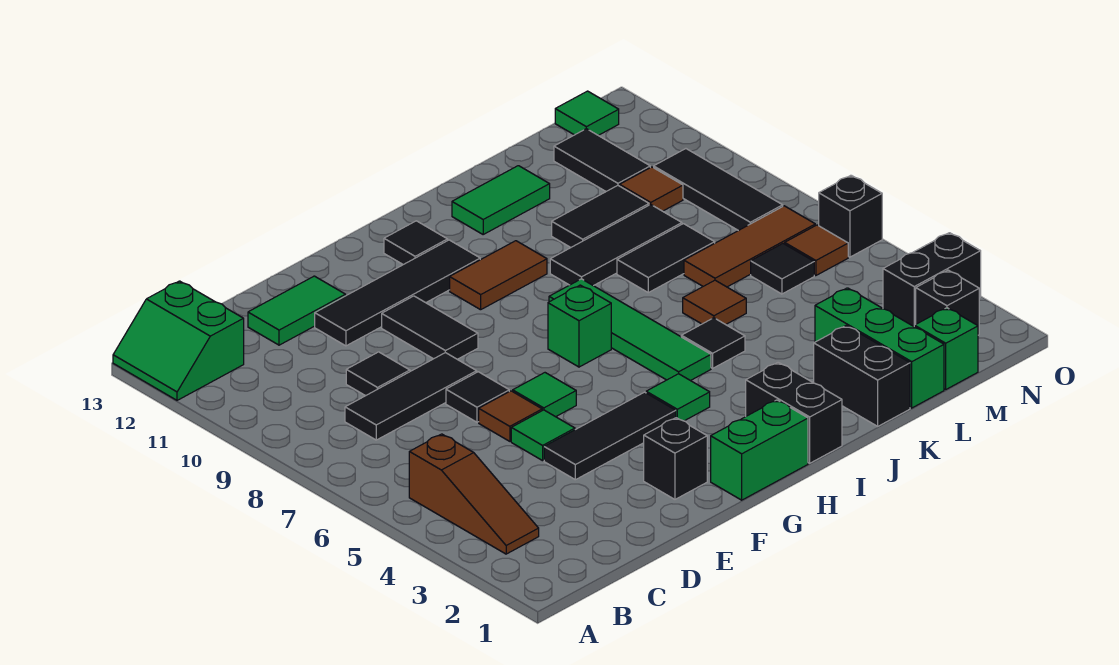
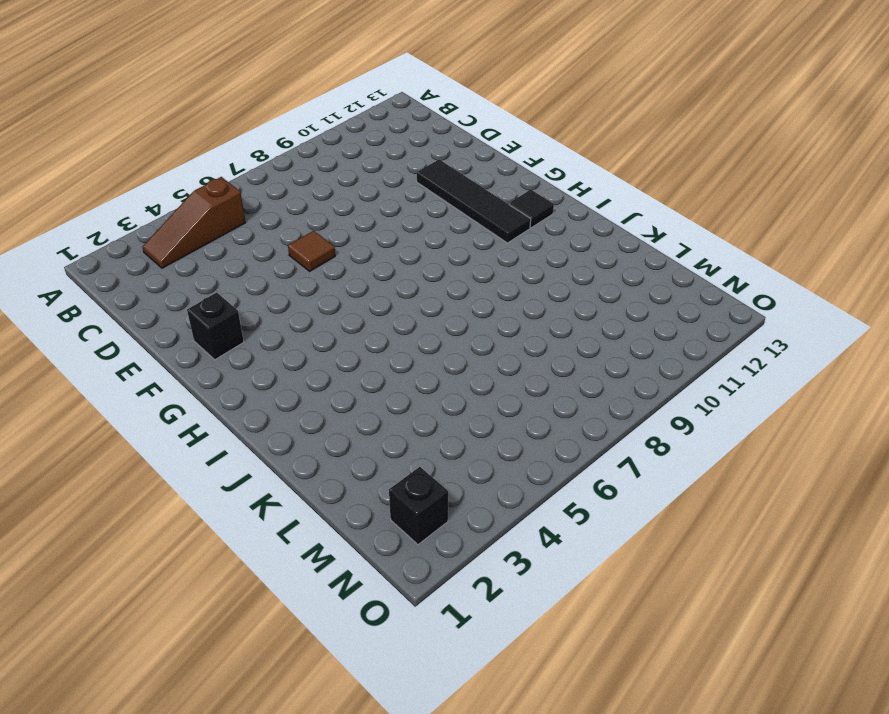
none -> green 2x2 slope [113,281,244,400]
none -> black 1x3 tile [345,353,477,440]
none -> black 1x1 tile [346,352,410,396]
none -> green 1x2 tile [248,276,346,345]

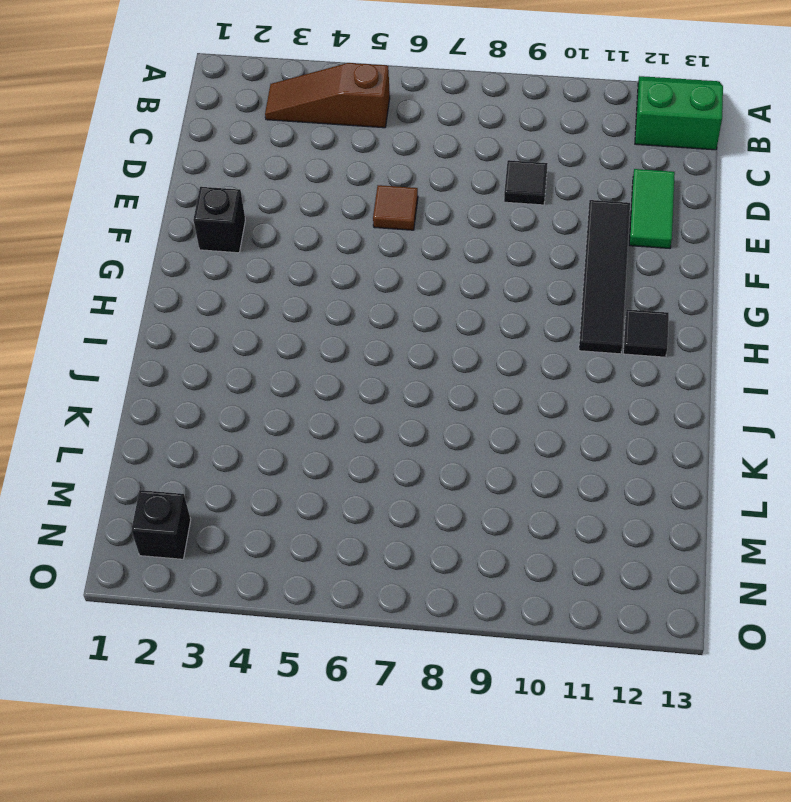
none -> black 1x3 tile [345,353,477,440]
none -> black 1x3 tile [544,392,676,480]
none -> green 1x1 tile [511,410,575,461]
none -> black 1x1 tile [446,372,509,422]

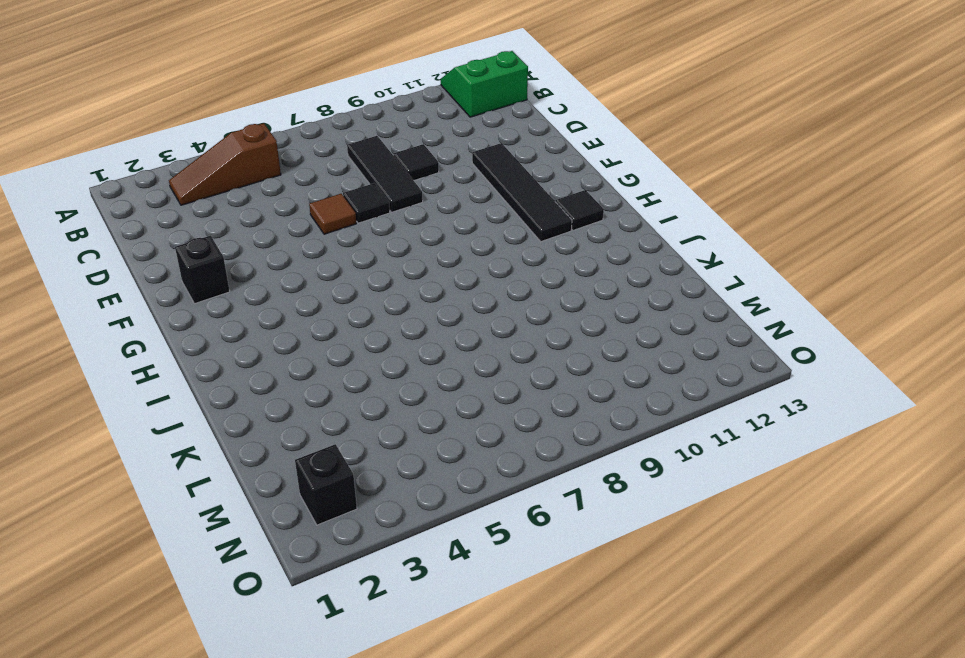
none -> green 1x2 tile [248,276,346,345]
none -> black 1x3 tile [544,392,676,480]
none -> green 1x1 tile [511,410,575,461]
none -> green 1x1 tile [513,373,576,417]

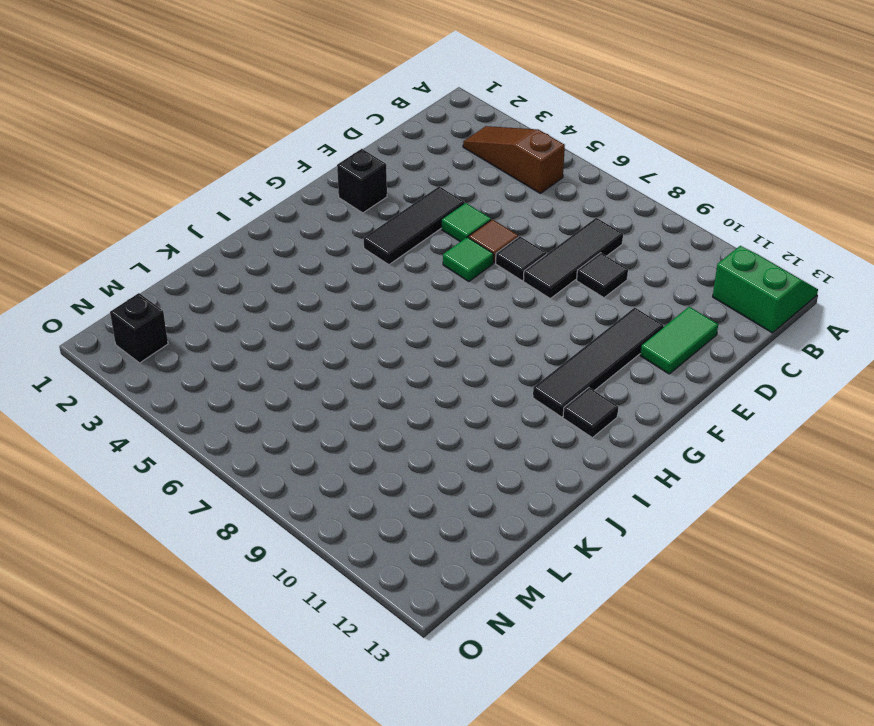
none -> black 1x2 tile [382,296,478,359]
none -> green 1x2 brick [711,400,808,500]
none -> green 1x1 tile [646,374,710,421]
none -> green 1x1 brick [548,285,611,367]

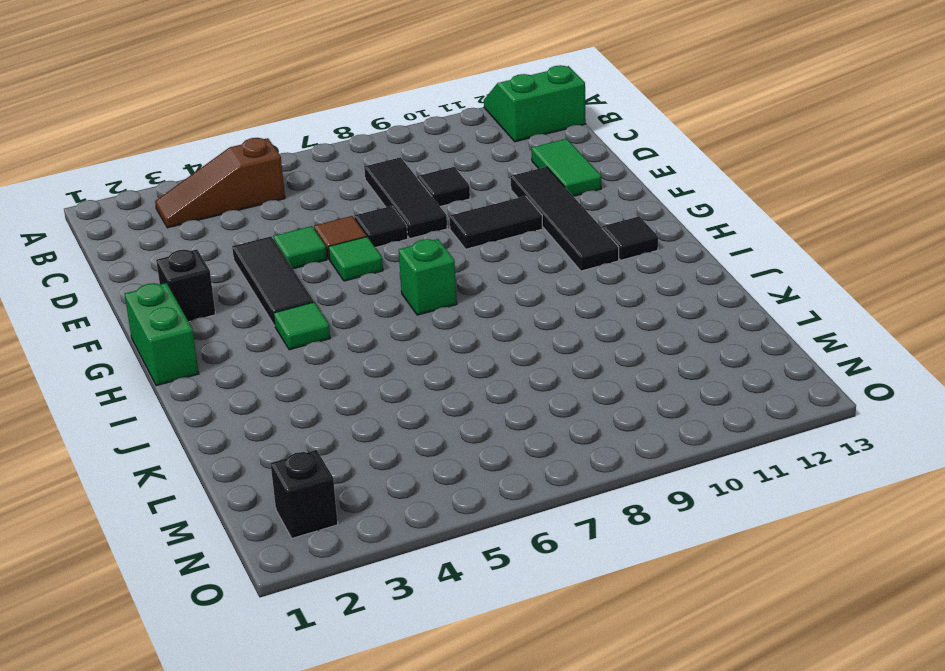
none -> brown 1x2 tile [450,241,547,310]
none -> black 1x2 brick [746,362,842,463]
none -> green 1x4 tile [549,279,711,381]
none -> black 1x1 tile [681,318,745,368]

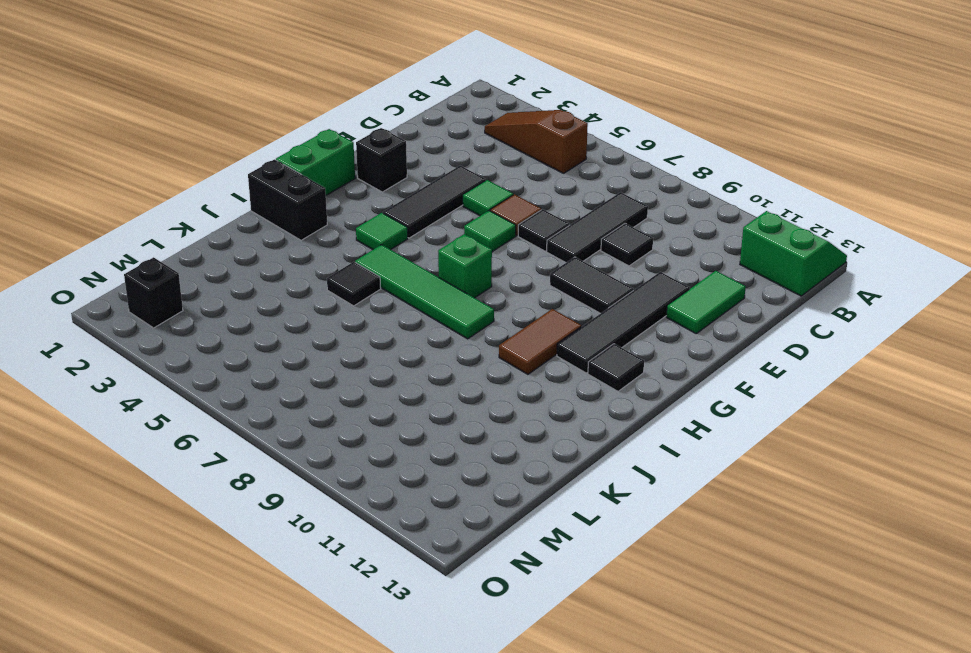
none -> black 1x3 tile [550,204,682,286]
none -> green 1x2 tile [452,166,550,234]
none -> black 1x2 brick [814,326,910,426]
none -> brown 1x1 tile [683,280,746,325]

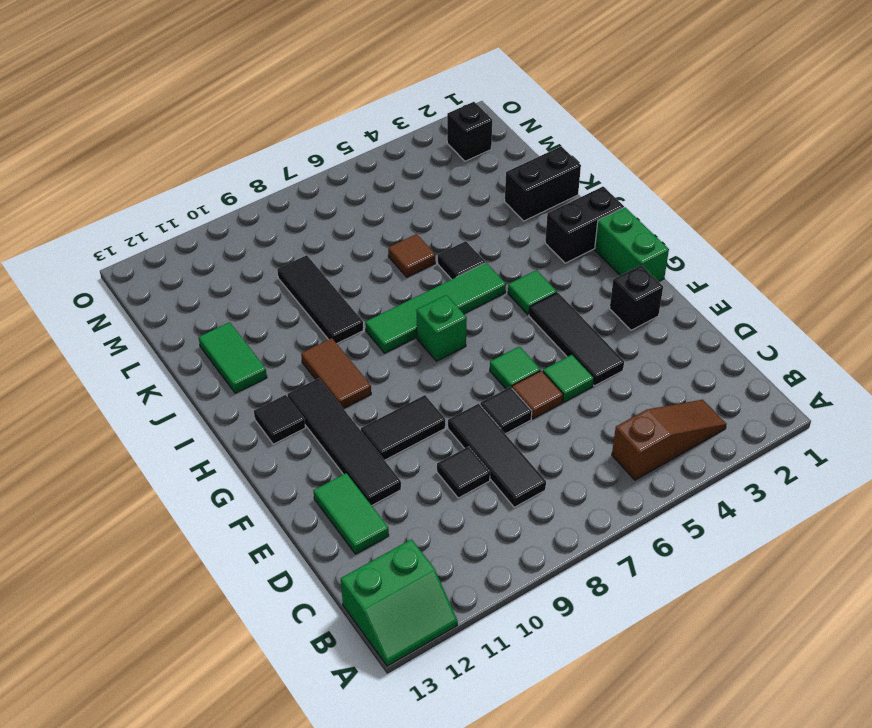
none -> black 1x2 tile [617,224,715,293]
none -> black 1x2 tile [552,185,649,247]
none -> green 1x3 brick [815,288,944,408]
none -> brown 1x3 tile [684,206,815,287]

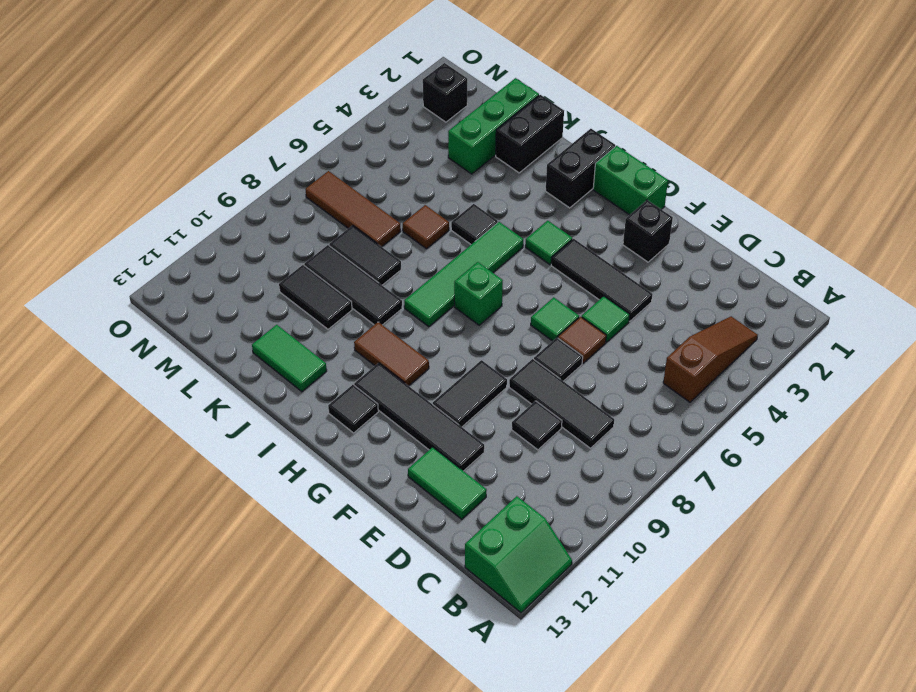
none -> green 1x1 brick [915,308,978,389]
none -> black 1x1 tile [751,244,814,294]
none -> brown 1x1 tile [620,167,683,211]
none -> black 1x2 tile [554,129,650,191]

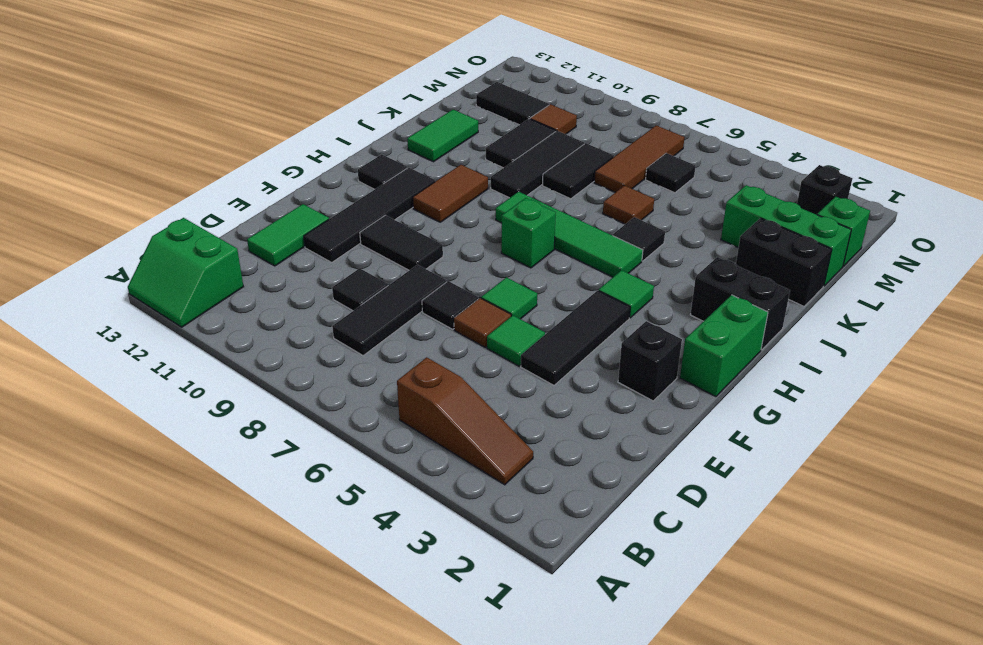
none -> black 1x2 brick [883,233,981,327]
none -> brown 1x1 tile [785,225,848,276]
none -> black 1x3 tile [654,149,783,231]
none -> green 1x1 tile [555,91,619,135]

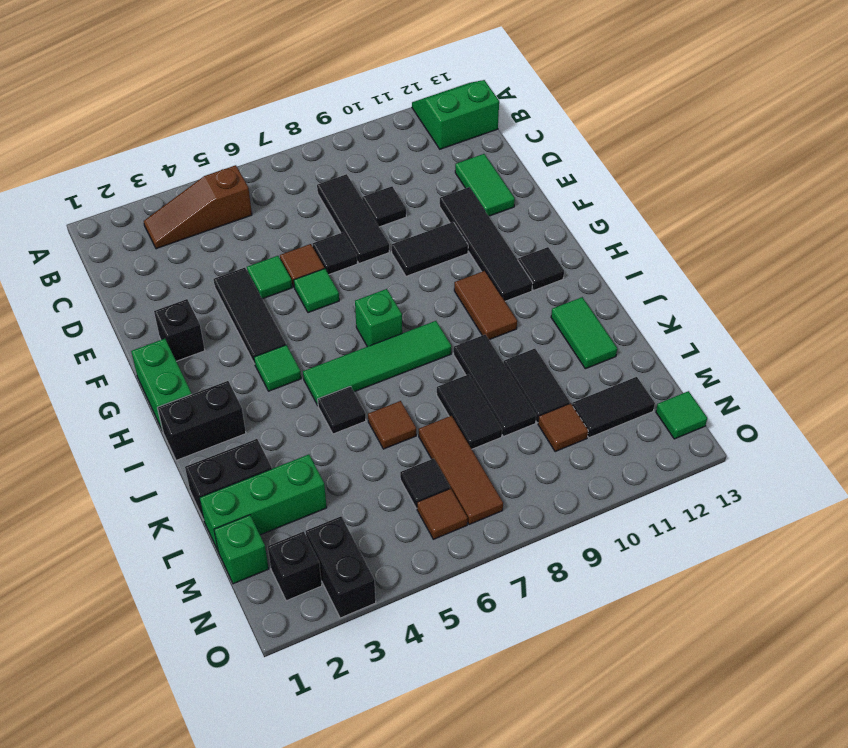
none -> black 1x3 tile [654,149,783,231]
none -> black 1x1 brick [819,175,882,257]

